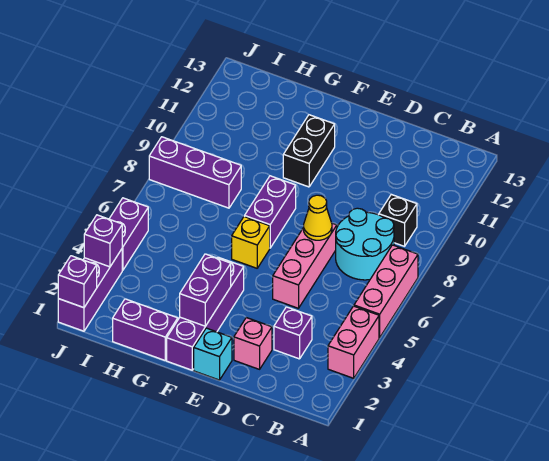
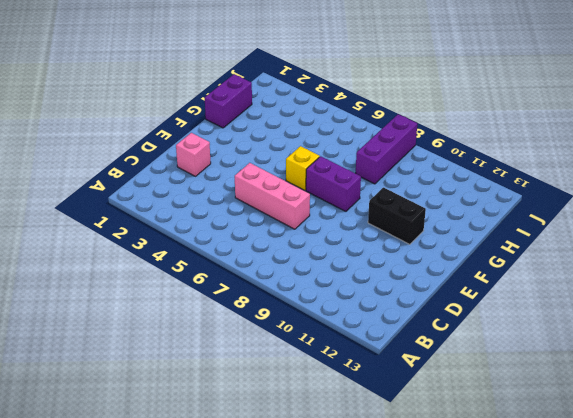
none -> pink 1x2 brick [328,306,379,378]
none -> pink 1x3 brick [354,245,418,338]
none -> cyan 2x2 round brick [336,208,394,280]

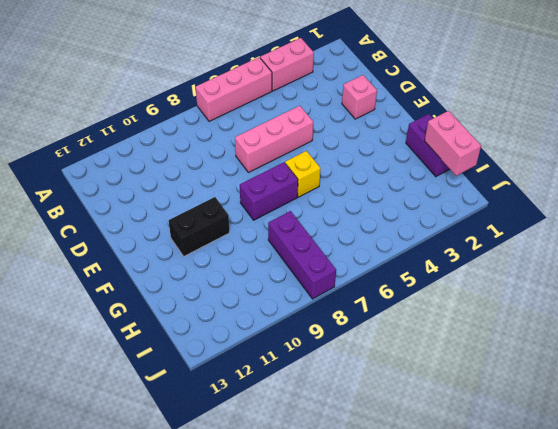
pink 1x2 brick [425,111,481,176] -> none
none -> cyan 2x2 round brick [336,208,394,280]
none -> black 1x1 brick [379,194,417,246]
none -> purple 1x1 brick [274,307,312,359]

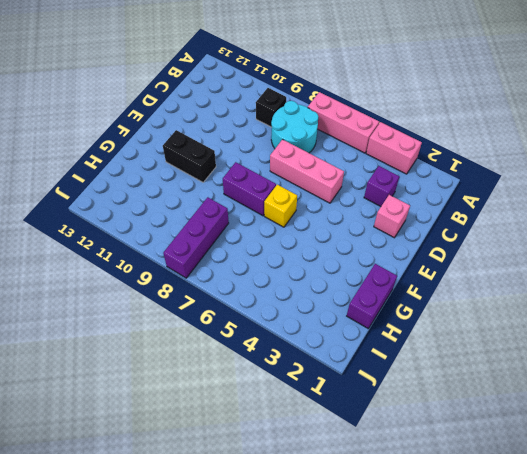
none -> cyan 1x1 brick [194,328,232,380]
none -> purple 1x4 brick [167,257,244,370]
none -> purple 1x3 brick [58,249,122,331]

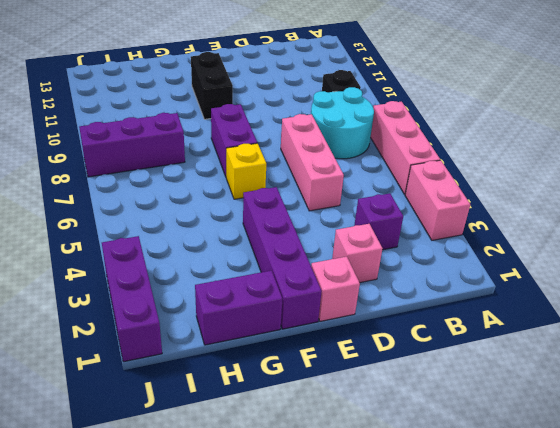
pink 1x1 brick [311,257,360,321] -> cyan 1x1 brick [194,328,232,380]
none -> purple 1x2 brick [109,198,148,270]
none -> yellow 1x1 cone [304,195,332,240]
none -> purple 1x2 brick [180,254,231,326]

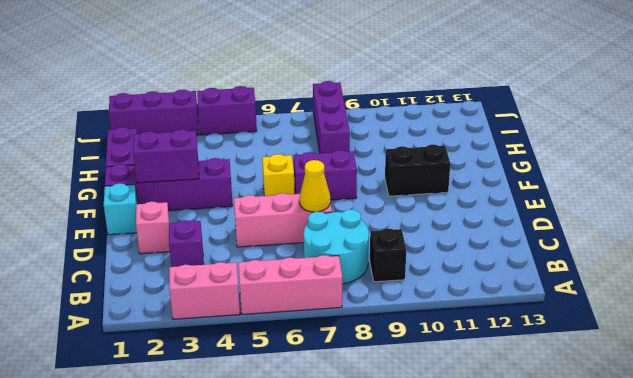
none -> purple 1x1 brick [58,256,97,308]
none -> purple 1x1 brick [84,215,122,267]

